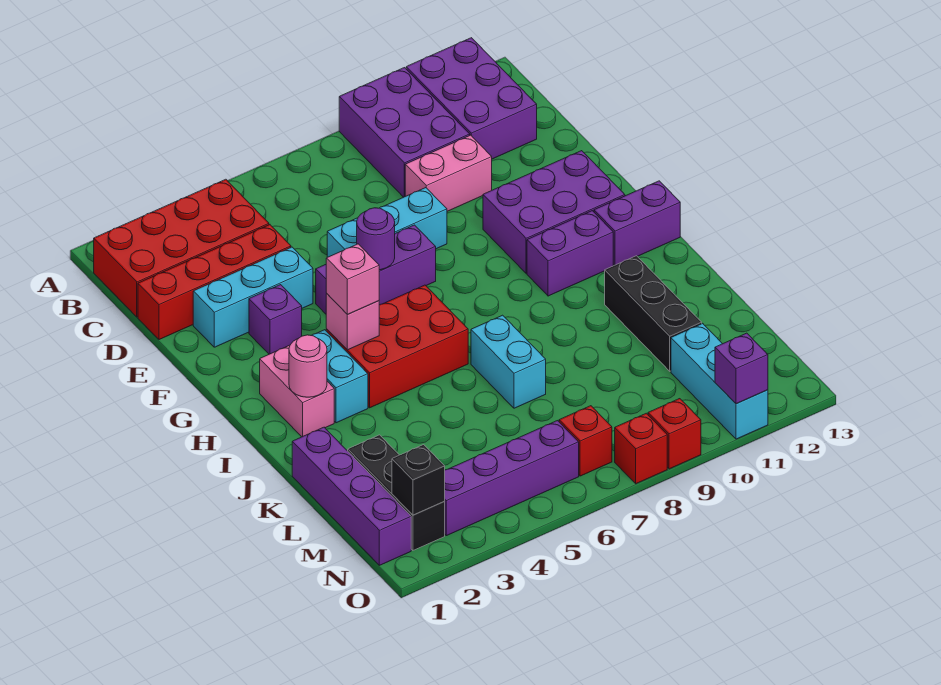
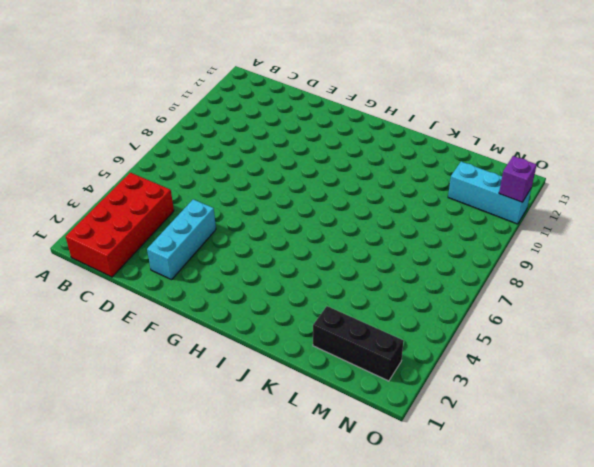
none -> purple 2x3 brick [339,68,470,197]
none -> purple 2x3 brick [406,38,537,159]
none -> red 1x4 brick [138,225,291,340]
none -> pink 1x2 brick [405,135,492,211]

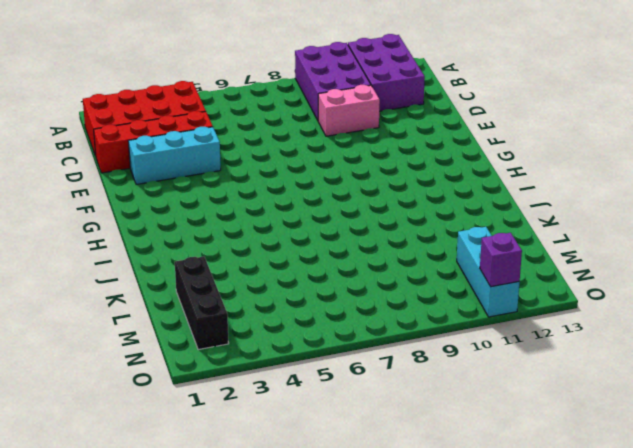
none -> cyan 1x3 brick [327,188,447,257]
none -> purple 1x1 brick [249,285,302,354]
none -> purple 1x3 brick [316,225,436,314]
none -> purple 2x3 brick [483,151,625,273]

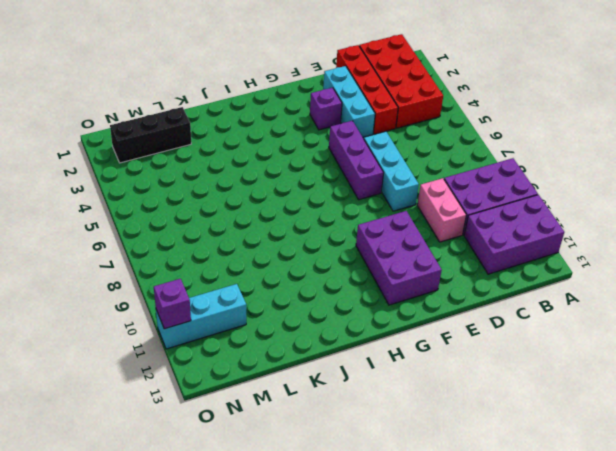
none -> pink 1x2 brick [260,345,334,437]
none -> cyan 1x2 brick [311,330,368,423]
none -> red 2x3 brick [326,285,468,408]
none -> purple 1x2 brick [527,211,613,296]

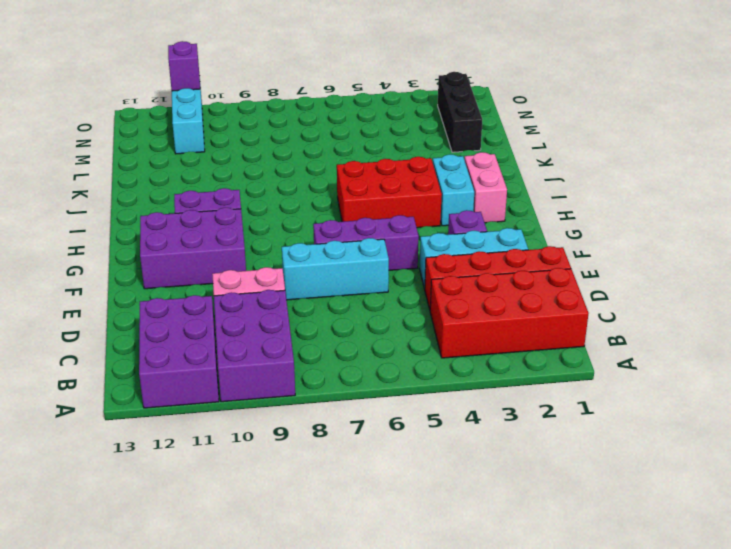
none -> purple 1x2 brick [594,181,680,265]
none -> cyan 1x2 brick [471,315,546,408]
none -> black 1x3 brick [605,256,702,371]
none -> purple 1x4 brick [292,427,411,565]

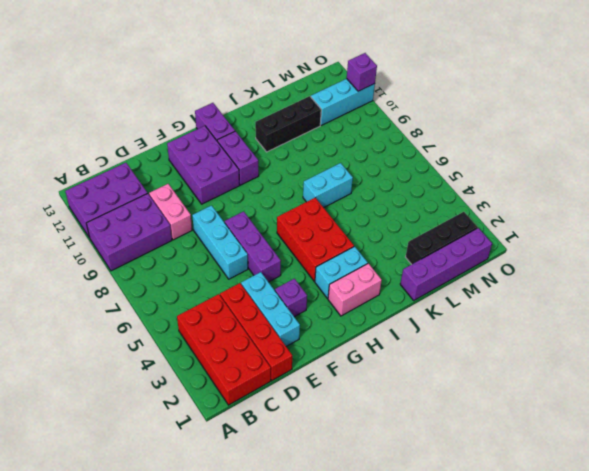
none -> purple 1x4 brick [444,421,579,536]
none -> red 1x1 brick [559,406,612,476]
none -> red 1x1 brick [615,413,667,484]
none -> red 1x1 brick [648,399,701,469]

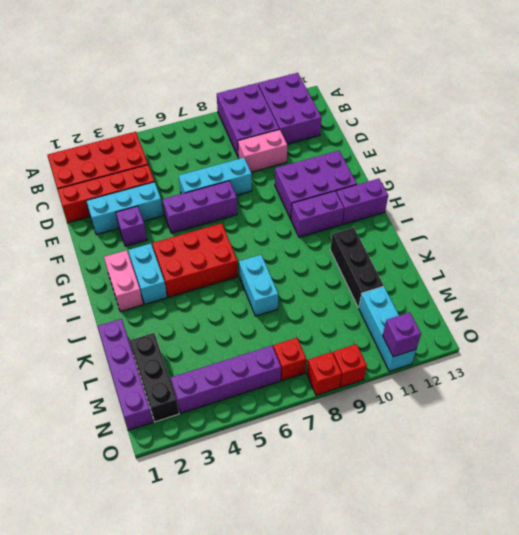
none -> purple 1x1 round brick [357,208,395,270]
none -> pink 1x1 brick [326,294,379,350]
none -> pink 1x1 round brick [289,335,327,397]
none -> black 1x1 brick [392,445,445,515]

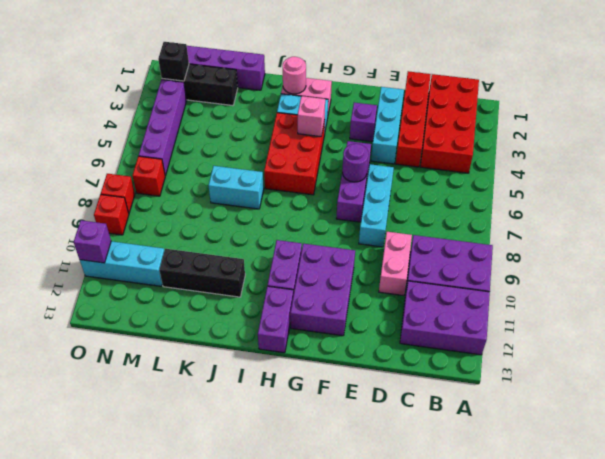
none -> pink 1x1 brick [326,244,379,315]

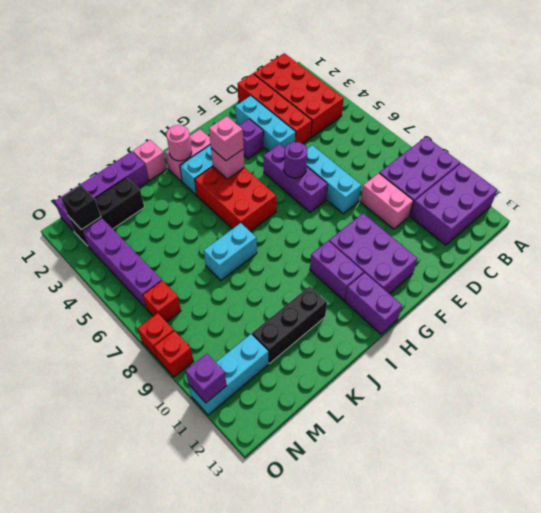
pink 1x1 brick [133,140,167,180] -> none

